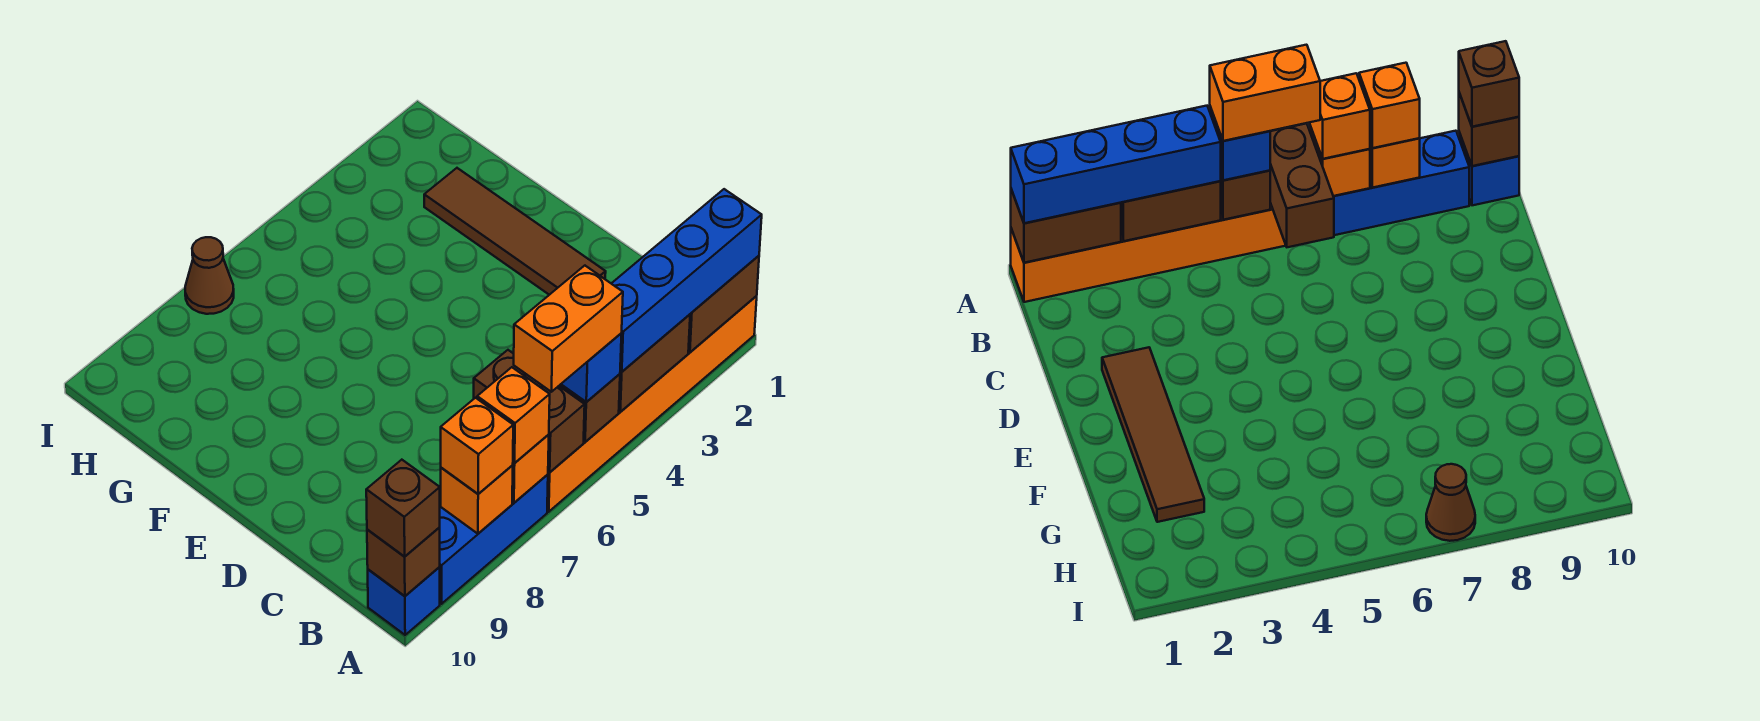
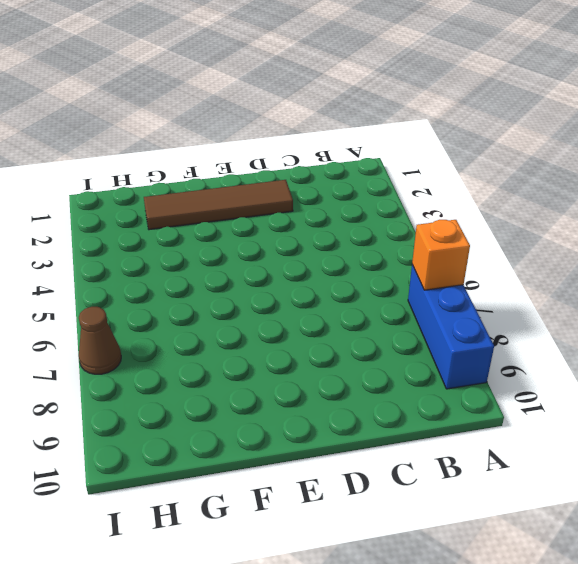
none -> orange 1x6 brick [547,296,757,512]
none -> blue 1x1 brick [368,567,440,635]
none -> brown 1x2 brick [688,256,759,352]

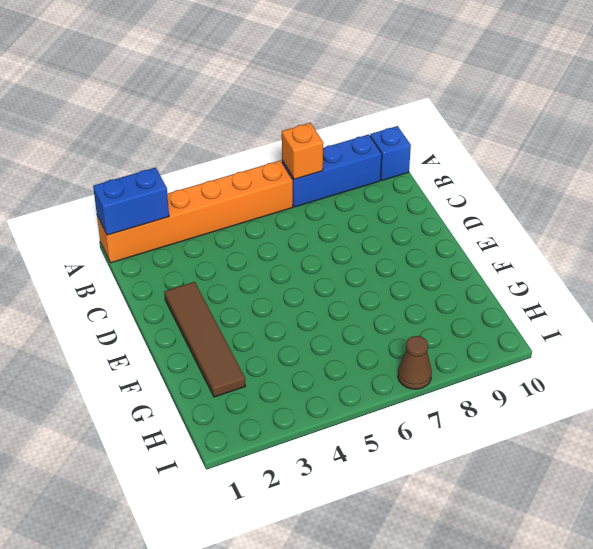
blue 1x2 brick [93,167,169,235] -> brown 1x2 brick [688,256,759,352]
none -> brown 1x2 brick [619,314,690,412]
none -> brown 1x1 brick [559,374,620,442]
none -> brown 1x2 brick [474,350,585,472]

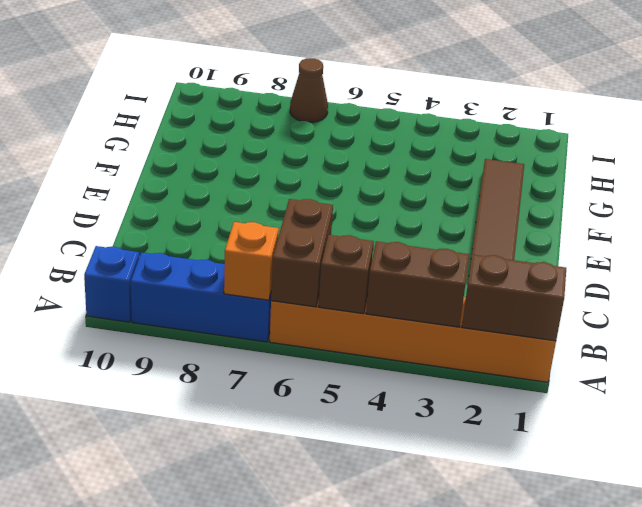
none -> orange 1x1 brick [441,465,513,534]
none -> brown 1x1 brick [367,527,440,596]
none -> blue 1x4 brick [611,189,762,372]

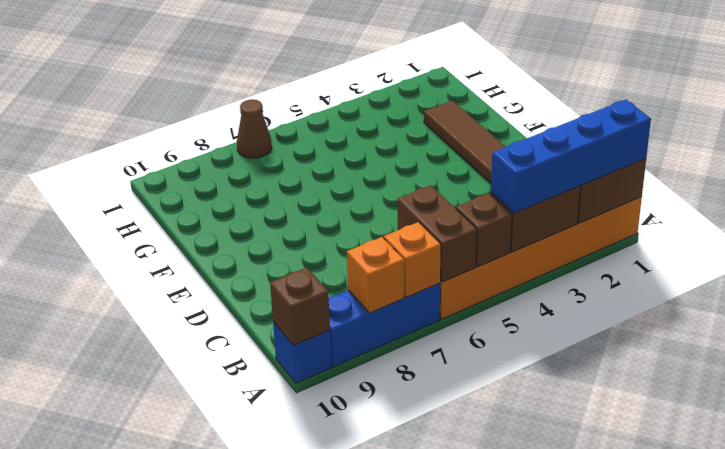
none -> blue 1x1 brick [561,333,622,402]
none -> orange 1x1 brick [477,367,550,463]
none -> orange 1x1 brick [441,398,513,494]

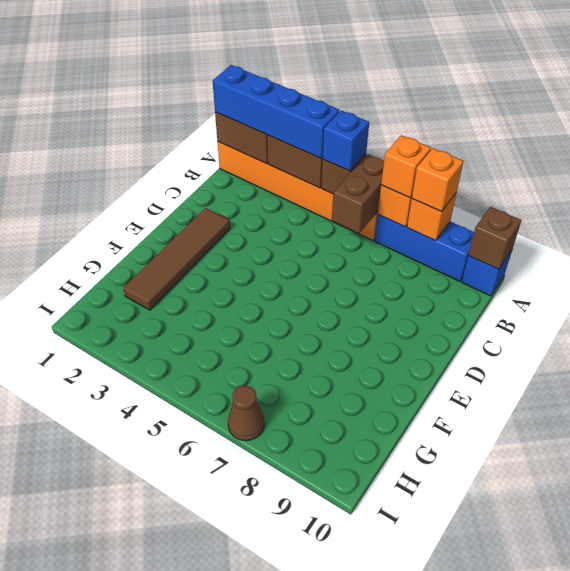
none -> brown 1x1 brick [366,460,440,556]
none -> orange 1x2 brick [514,266,623,392]

